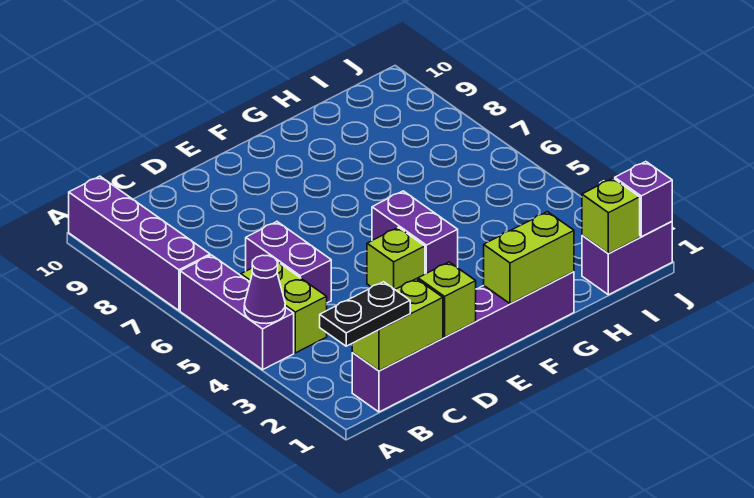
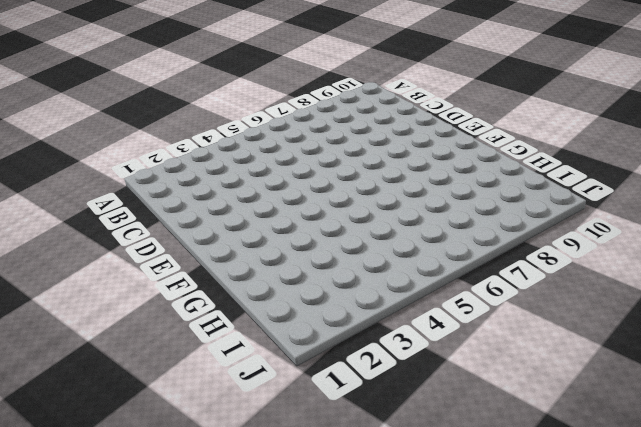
none -> purple 1x3 brick [180,255,294,370]
none -> purple 1x4 brick [69,176,210,310]
none -> purple 1x6 brick [352,272,574,412]

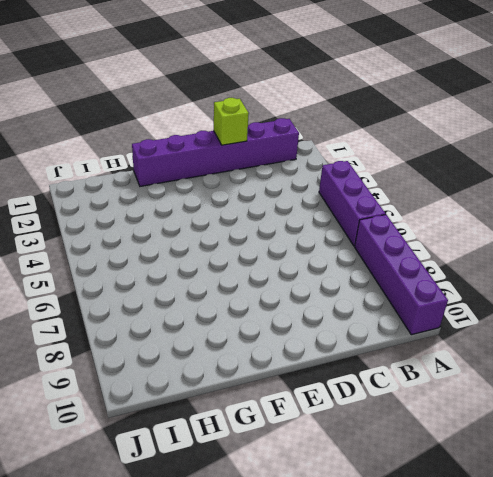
none -> lime 1x2 brick [241,262,327,353]
none -> purple 1x2 brick [246,222,331,303]
none -> lime 1x1 brick [367,227,425,289]

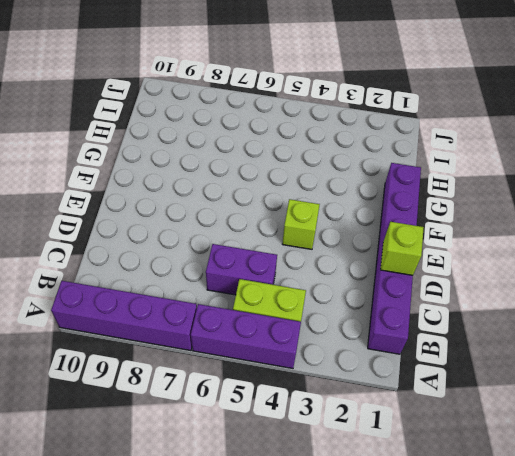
none -> purple 1x2 brick [372,191,458,274]
none -> purple 1x2 brick [582,221,672,295]
none -> purple 1x1 cone [244,255,285,324]

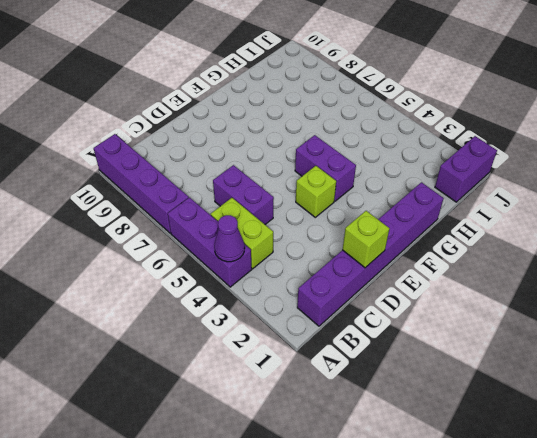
none -> lime 1x2 brick [352,279,443,371]
none -> lime 1x2 brick [484,212,574,304]
none -> lime 1x1 brick [582,178,640,253]

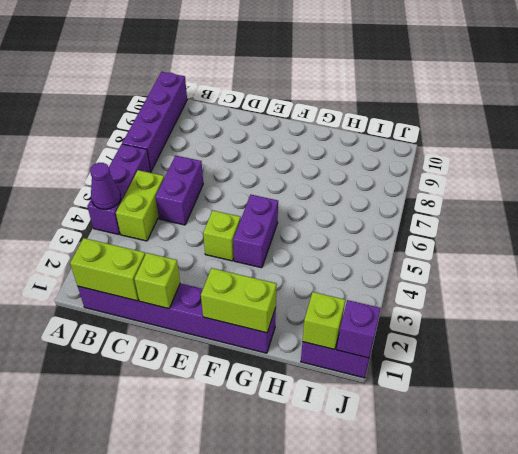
none -> black 1x2 plate [320,282,410,346]

